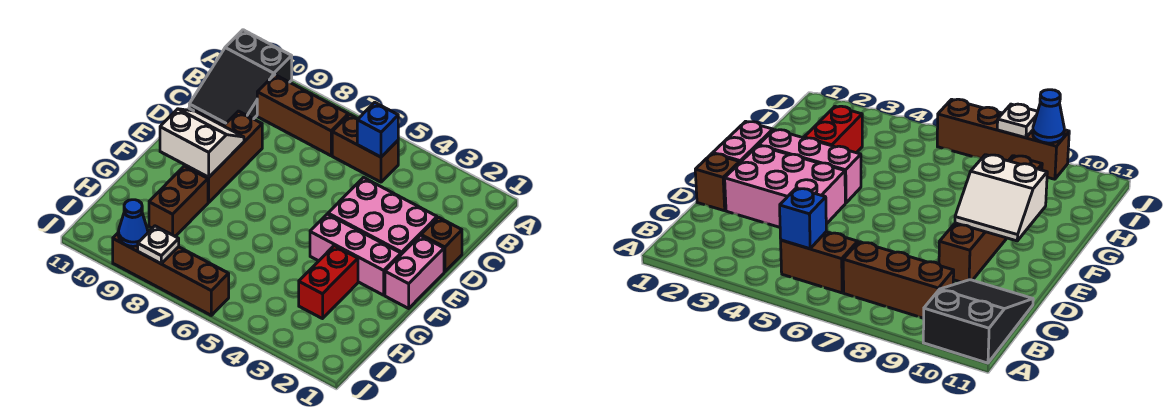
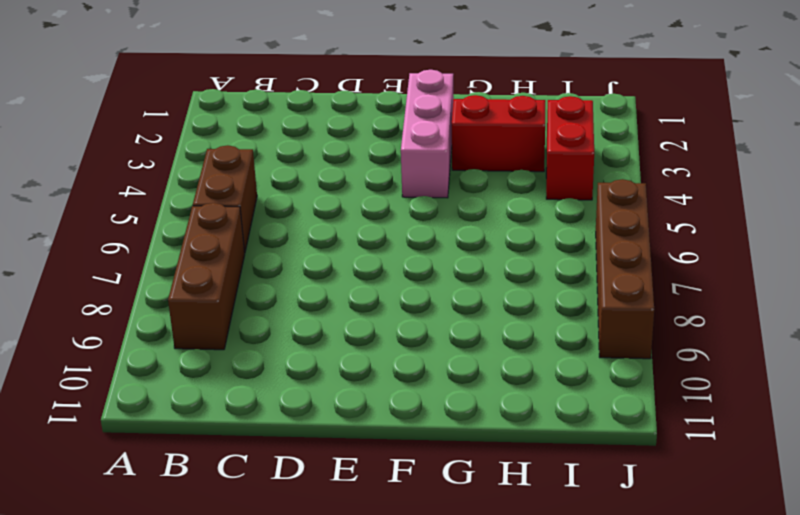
red 1x2 brick [546,96,594,200] -> none
none -> black 2x3 slope [189,30,292,126]
none -> brown 1x1 brick [421,217,462,272]
none -> pink 2x3 brick [328,178,437,254]

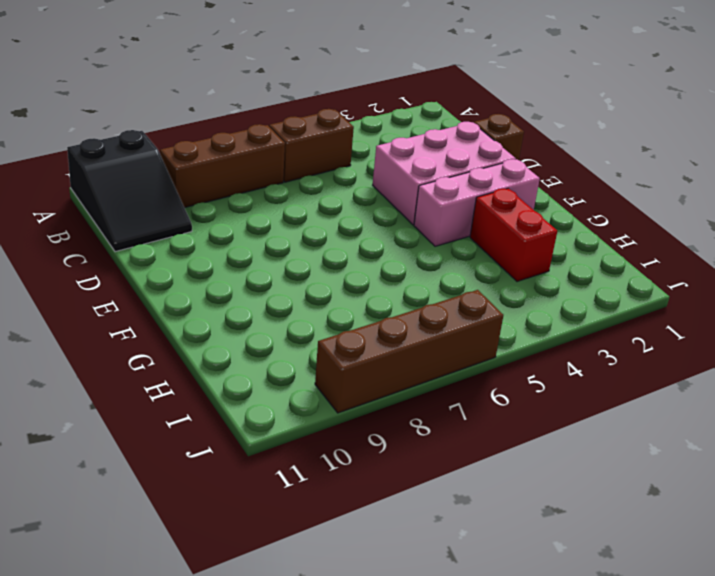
none -> brown 1x3 brick [185,111,262,202]
none -> pink 1x2 brick [385,236,444,308]
none -> brown 1x2 brick [149,166,208,236]

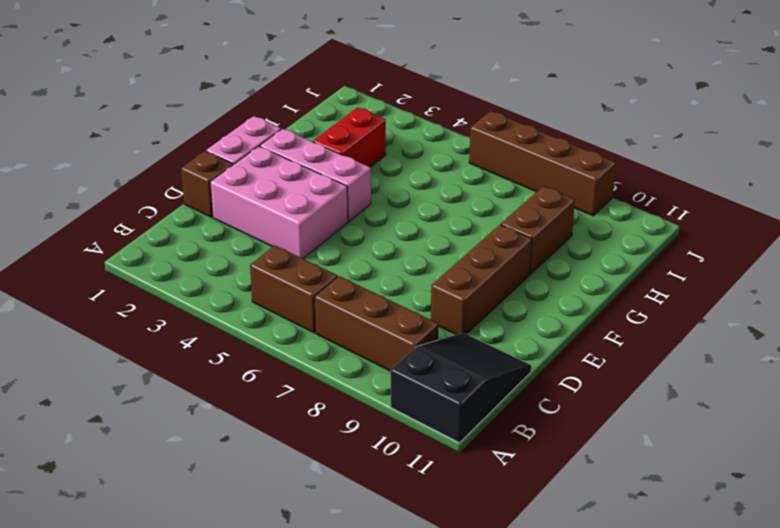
none -> blue 1x1 brick [357,102,398,157]
none -> white 2x2 slope [160,109,244,177]
none -> white 1x1 plate [138,226,179,264]

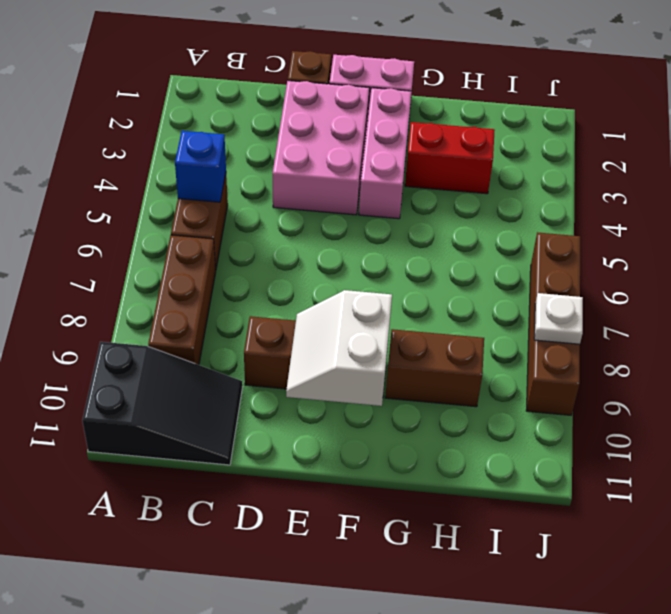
none -> blue 1x1 cone [118,200,148,246]

